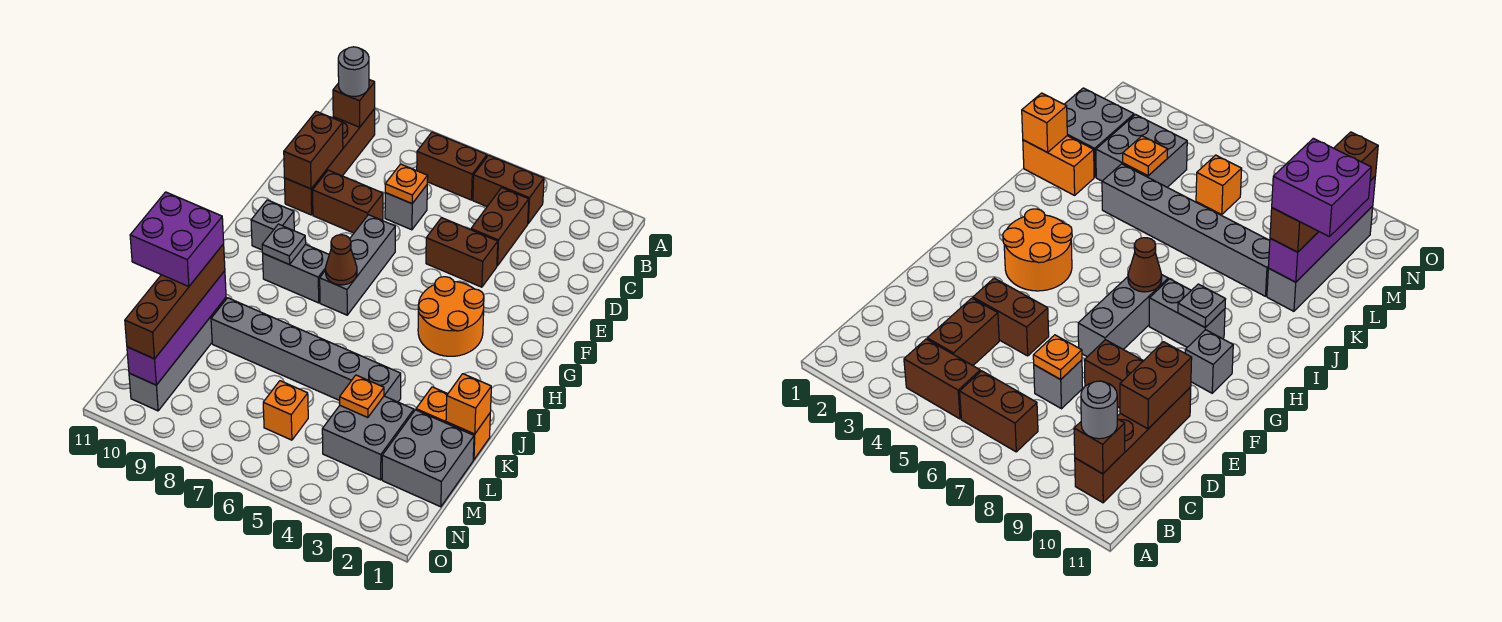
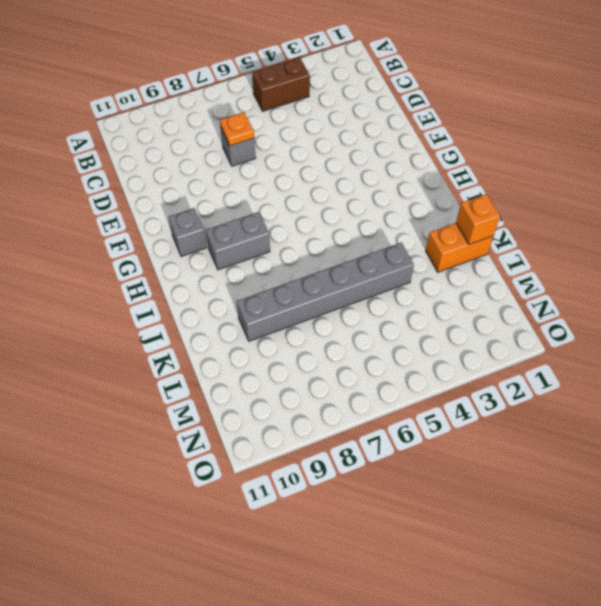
none -> brown 1x2 brick [417,132,487,200]
none -> brown 1x4 brick [284,109,375,215]
none -> brown 1x2 brick [471,188,529,266]

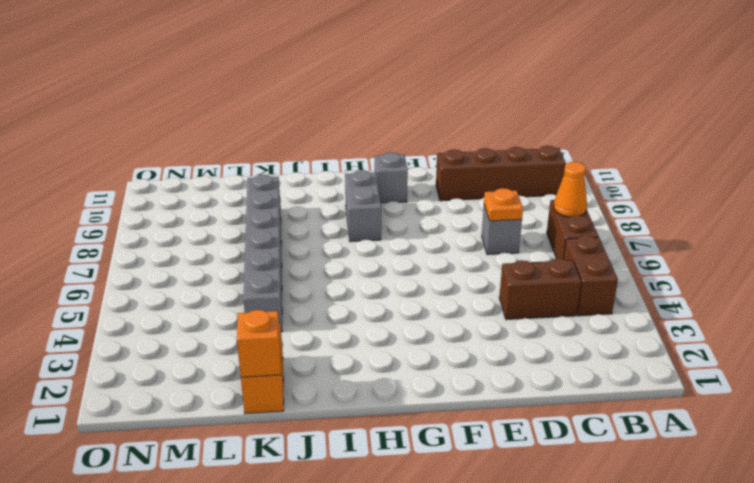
orange 1x1 cone [554,162,587,217] -> none
none -> brown 1x2 brick [426,218,498,287]
none -> brown 1x2 brick [313,170,383,233]
none -> grey 1x3 brick [320,215,395,315]

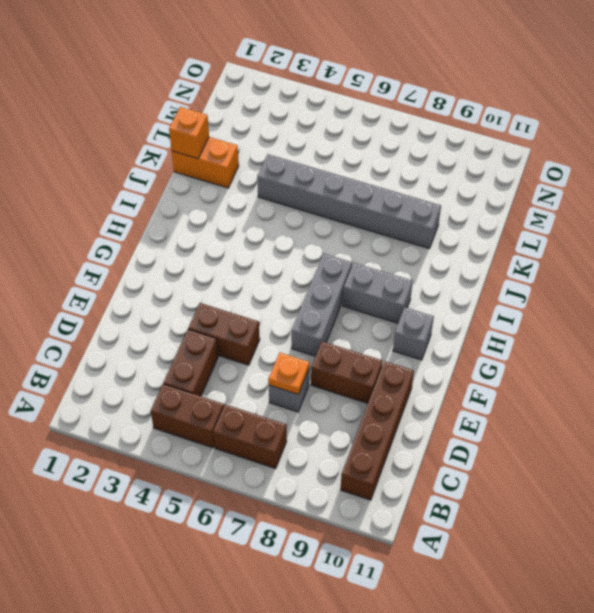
none -> orange 2x2 round brick [418,277,484,356]
none -> grey 1x4 brick [129,298,226,411]
none -> grey 2x2 brick [382,410,474,507]

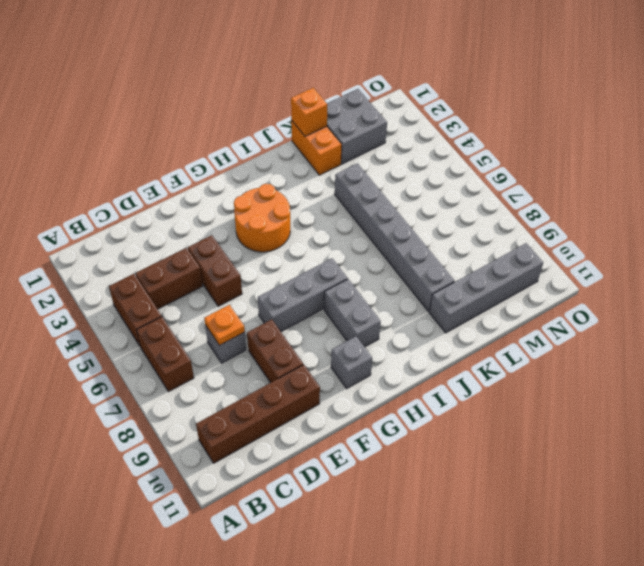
none -> grey 2x2 brick [322,396,414,480]
none -> orange 1x1 brick [263,381,308,440]
none -> brown 1x1 brick [333,80,375,127]

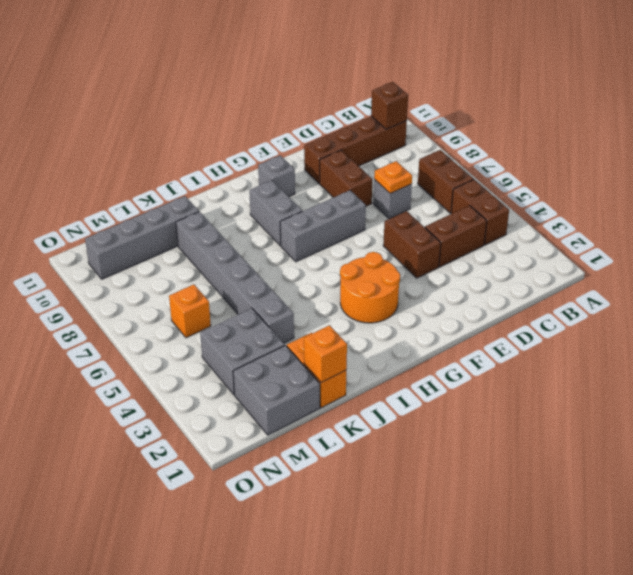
none -> brown 1x2 brick [284,111,343,189]
none -> brown 1x1 cone [326,235,357,285]
none -> grey 1x1 plate [262,224,306,265]

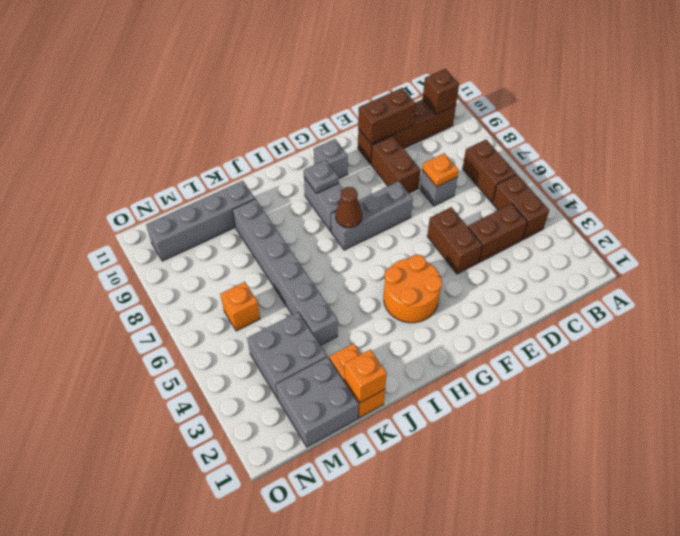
none -> purple 1x4 brick [127,271,226,385]
none -> orange 1x1 plate [340,375,384,418]
none -> grey 1x1 round brick [338,47,369,97]

